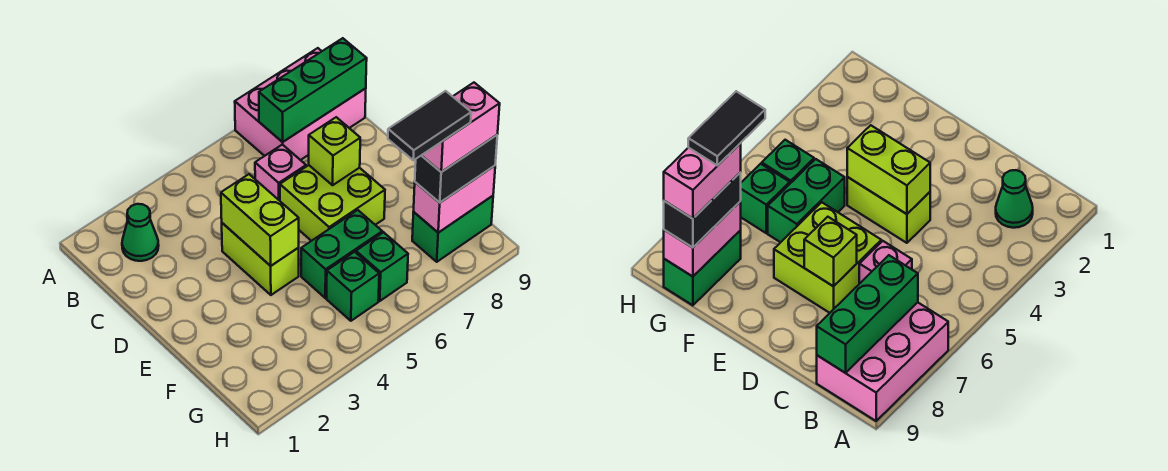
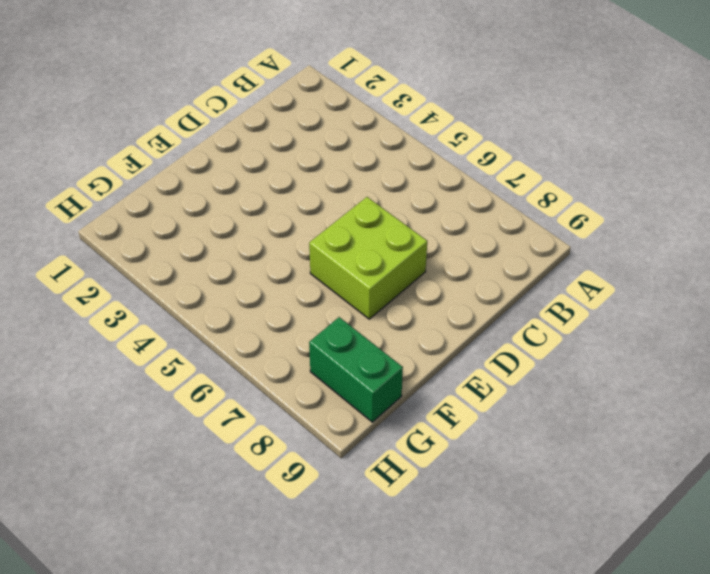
none -> pink 2x3 brick [235,48,366,160]
none -> green 1x1 cone [122,204,159,261]
none -> pink 1x1 brick [255,145,306,201]

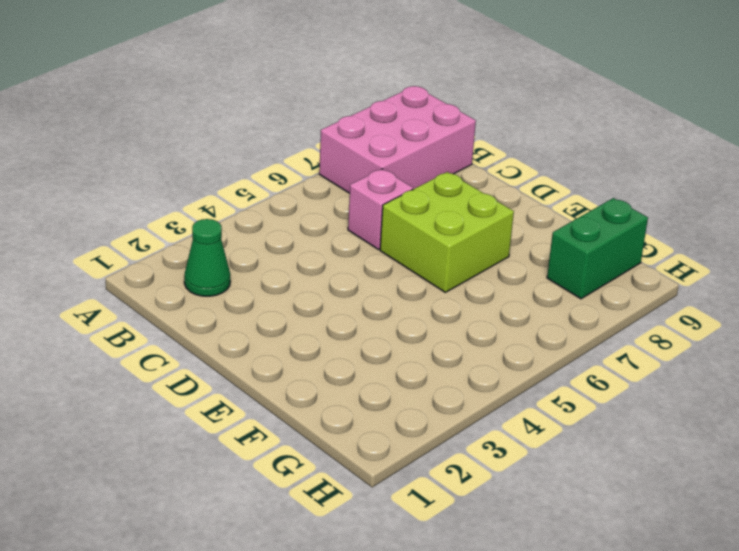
none -> lime 1x2 brick [222,223,299,295]
none -> green 1x2 brick [301,210,382,298]
none -> green 1x1 brick [327,252,379,321]

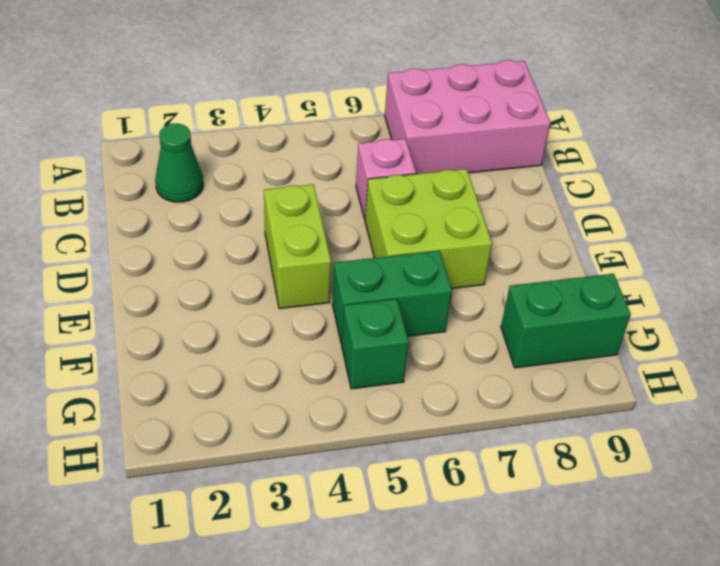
none -> green 1x1 brick [356,232,408,301]
none -> green 1x3 brick [259,38,367,142]
none -> lime 1x2 brick [221,174,299,266]

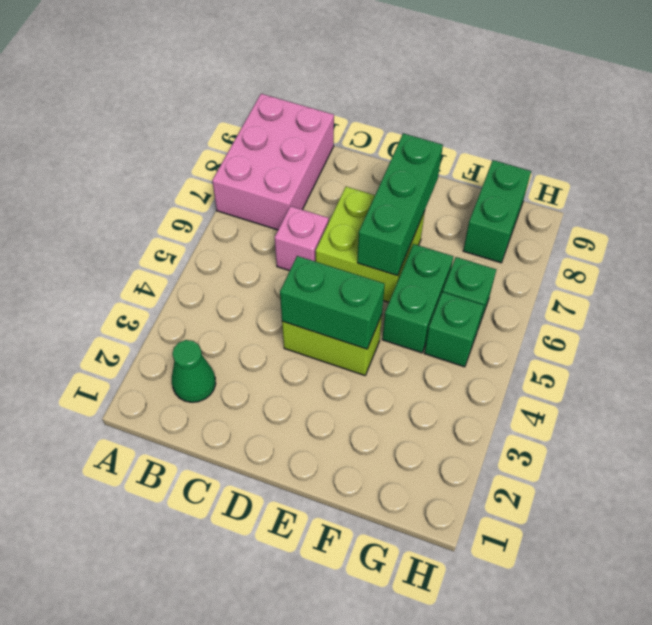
green 1x2 brick [280,256,385,349] -> lime 1x2 brick [221,174,299,266]
green 1x3 brick [357,133,443,276] -> green 1x3 brick moved to [259,38,367,142]
none -> lime 1x1 brick [309,117,360,185]
none -> pink 1x2 brick [414,166,495,233]
none -> black 1x2 brick [415,135,497,203]

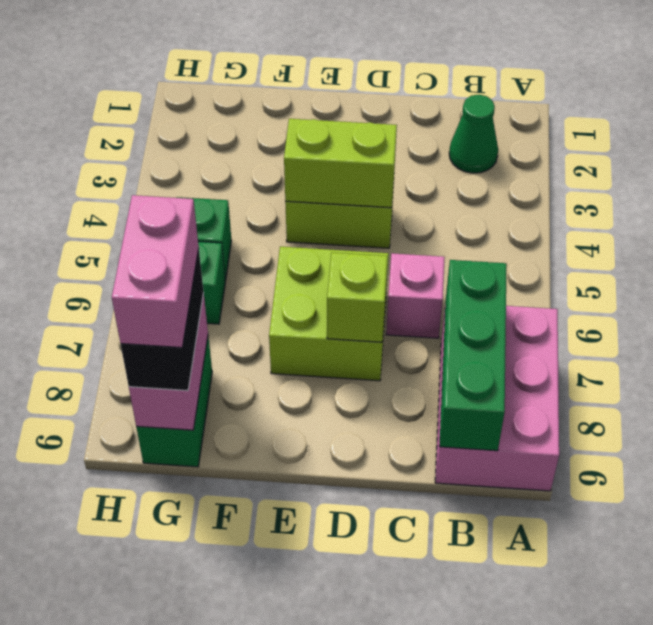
none -> green 1x2 brick [301,210,382,298]
none -> black 1x2 tile [388,91,471,160]

